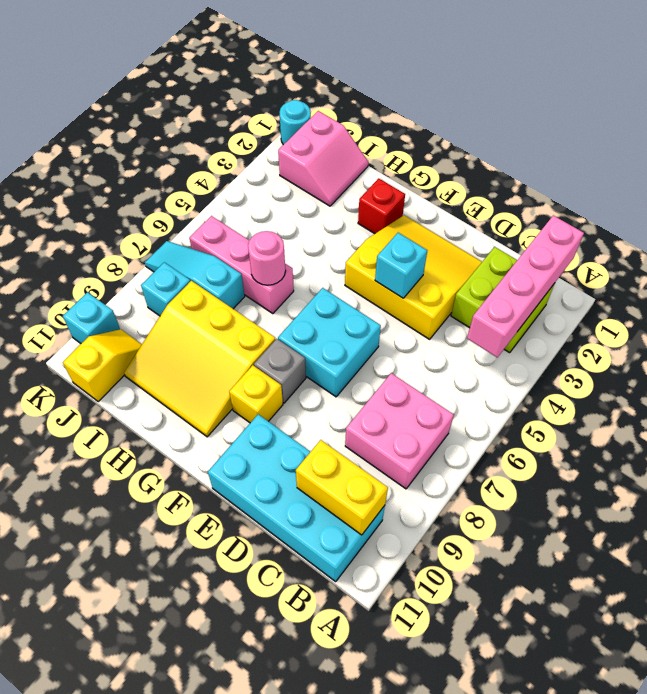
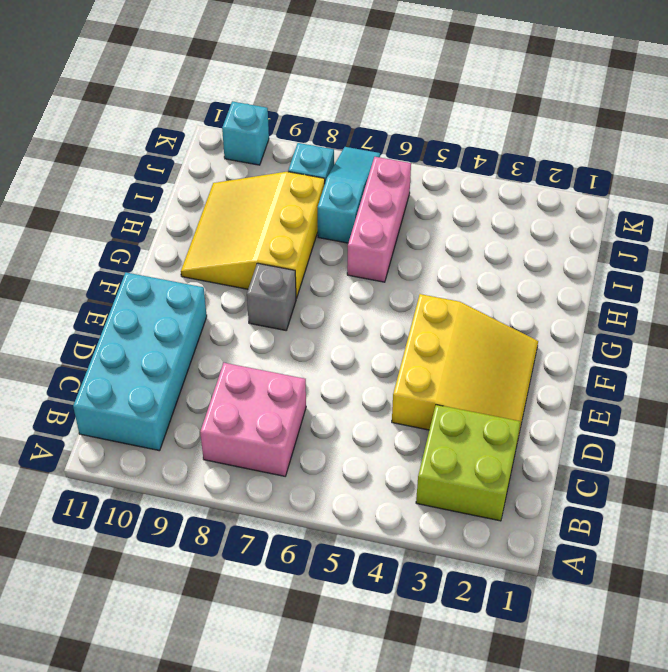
none -> cyan 2x2 brick [278,288,381,397]
none -> yellow 1x1 brick [229,365,283,423]
none -> red 1x1 brick [358,178,405,234]

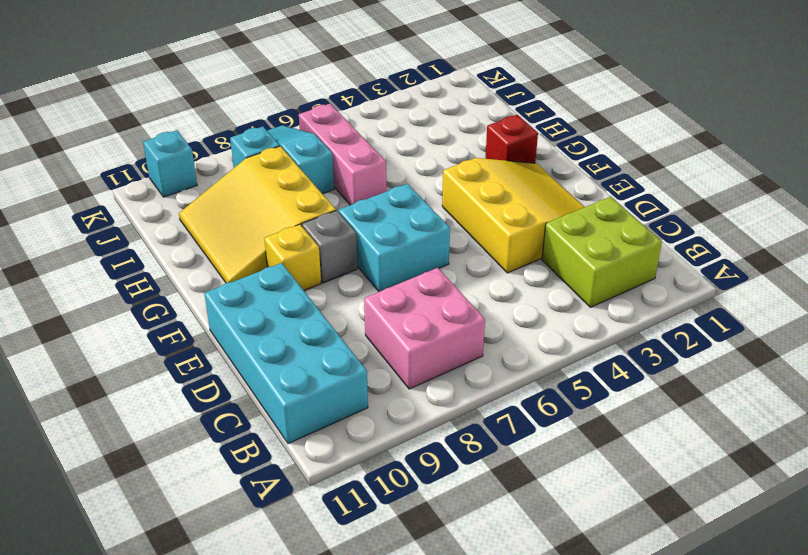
none -> pink 2x2 slope [278,111,368,206]
none -> yellow 1x2 slope [63,329,142,402]
none -> cyan 1x1 round brick [280,100,311,145]

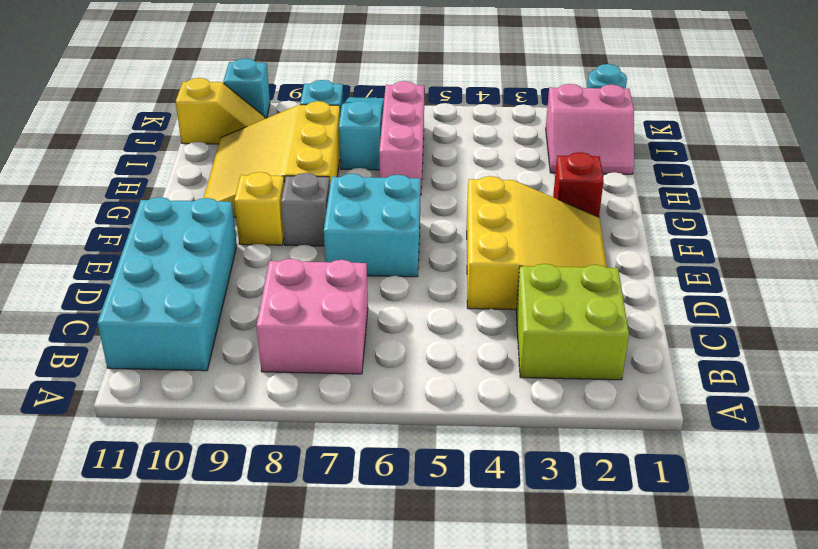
none -> pink 1x4 brick [467,215,584,358]
none -> yellow 1x2 brick [296,440,388,535]
none -> cyan 1x1 brick [375,233,427,298]

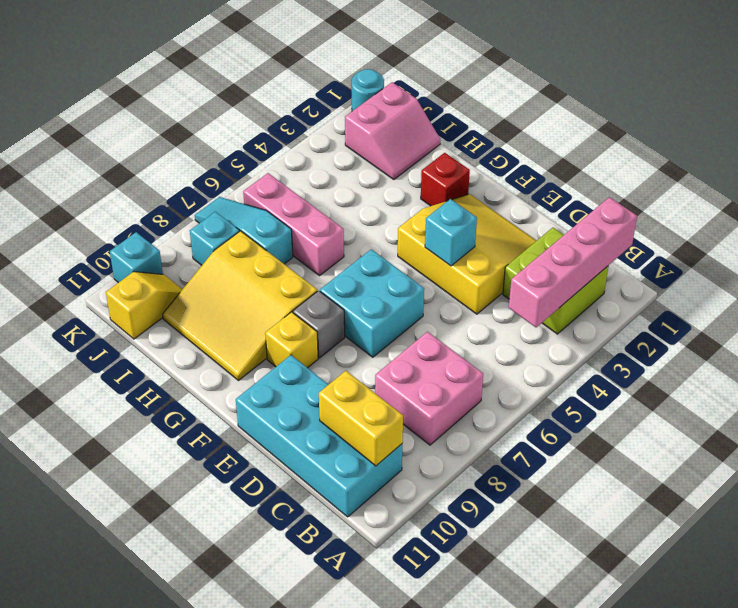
none -> pink 1x1 round brick [248,231,286,285]

